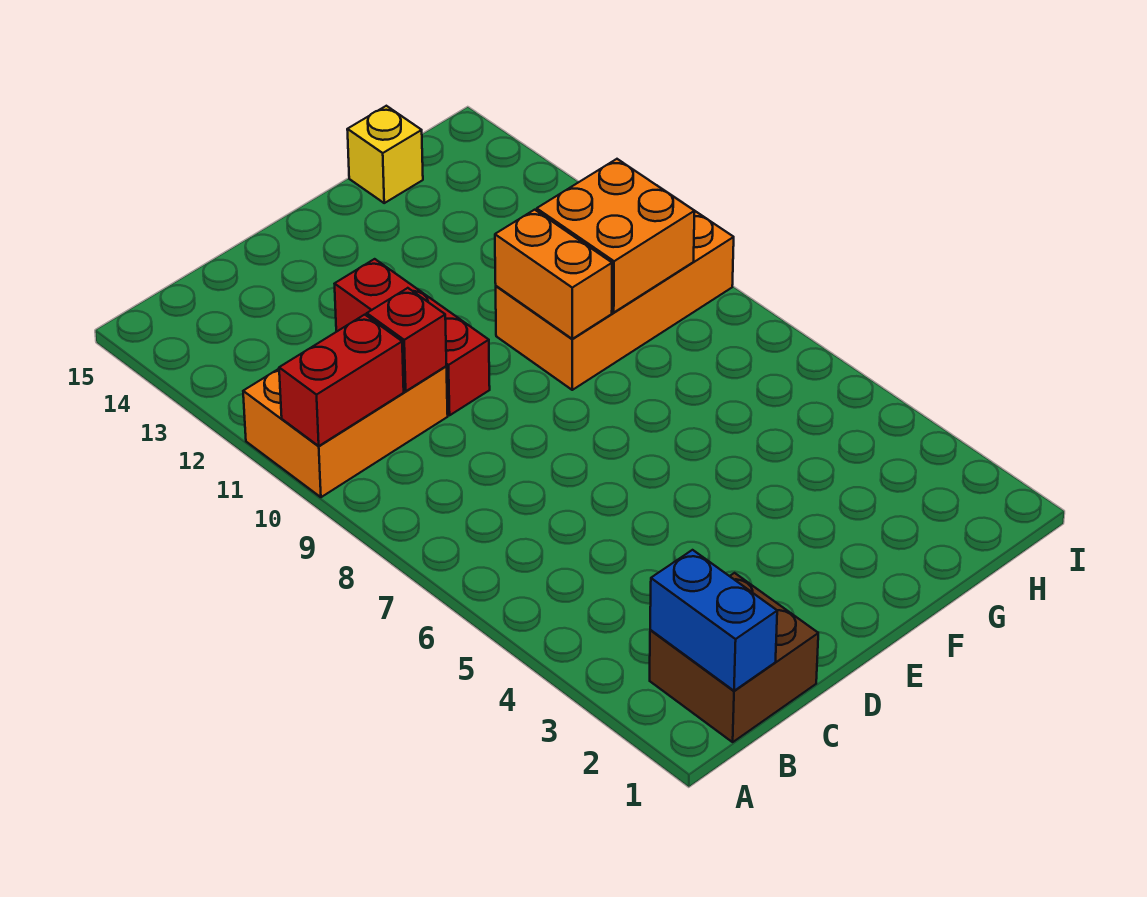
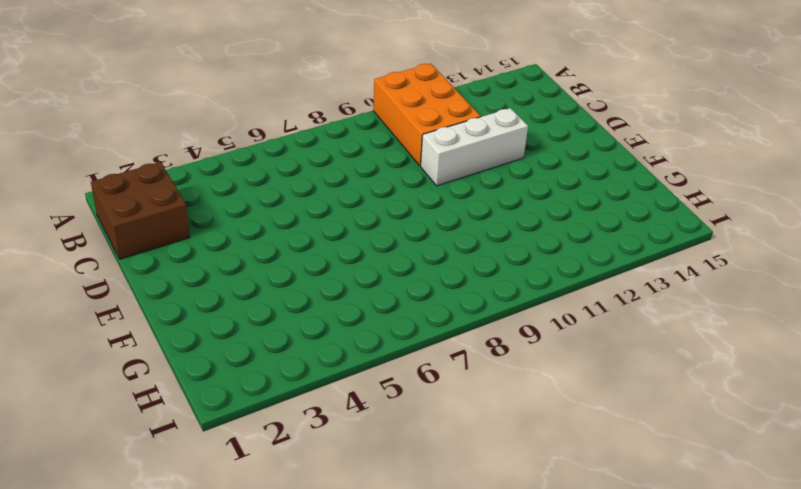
white 1x3 brick [421,108,528,186] -> red 1x3 brick [335,259,490,415]
none -> orange 2x4 brick [496,211,734,390]
none -> yellow 1x1 brick [347,106,423,203]

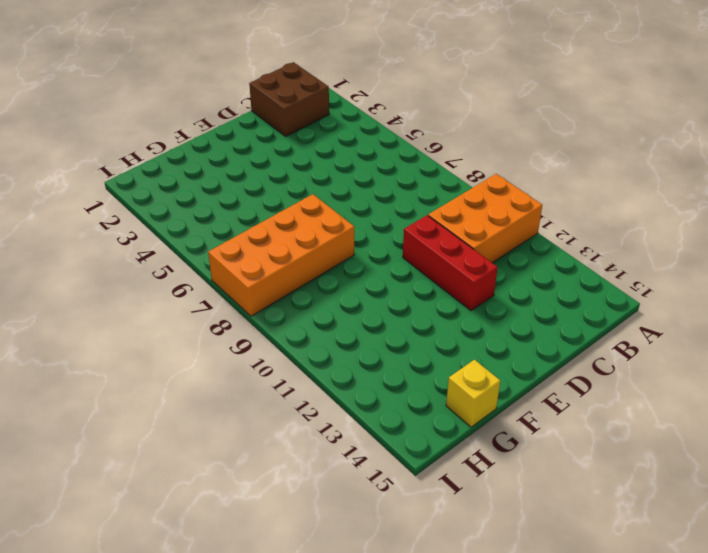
orange 2x4 brick [208,194,354,316] -> orange 2x4 brick moved to [496,211,734,390]
none -> red 1x2 brick [279,315,404,446]
none -> blue 1x2 brick [650,550,777,691]

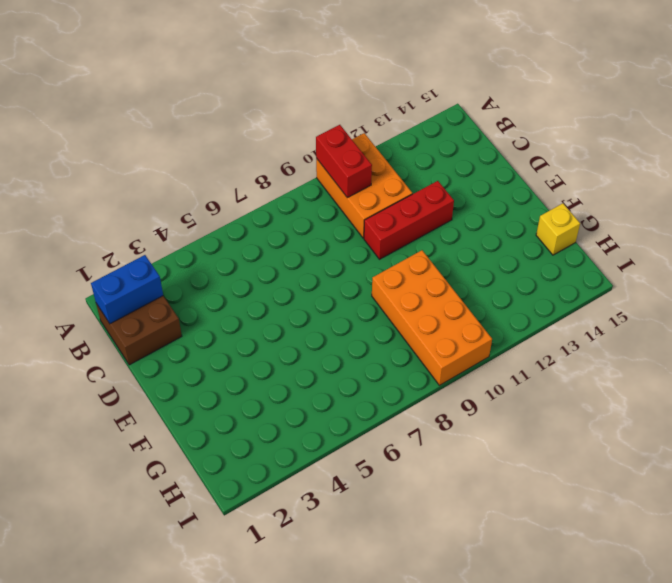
none -> red 1x1 brick [367,288,446,391]
none -> orange 1x2 brick [495,210,612,339]

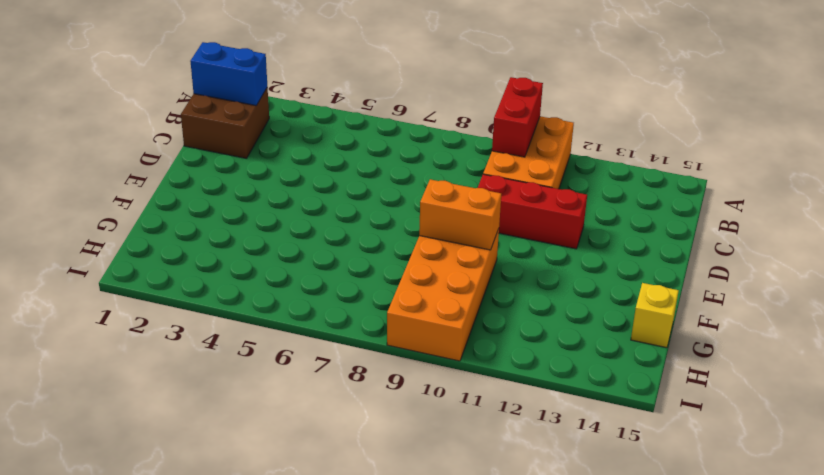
none -> red 1x1 brick [367,288,446,391]
none -> orange 2x2 brick [537,159,695,312]

